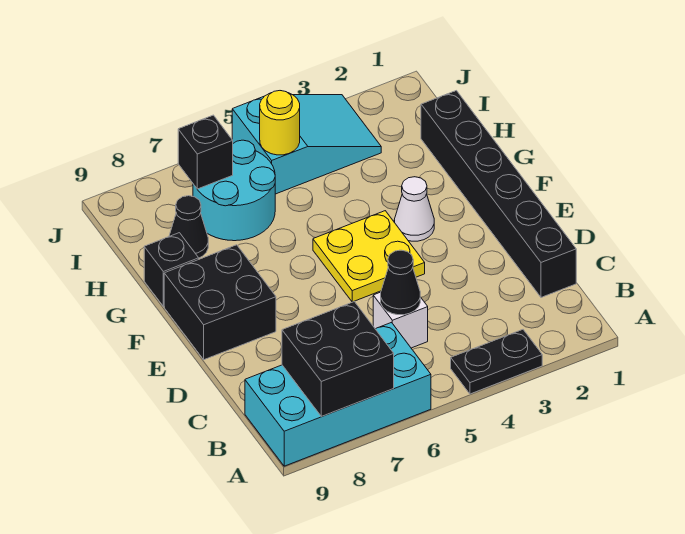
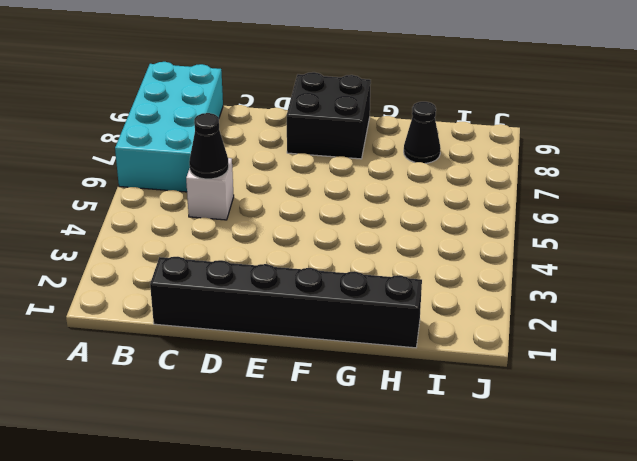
none -> black 1x2 plate [451,330,542,394]
none -> yellow 2x2 plate [313,211,425,302]
none -> white 1x1 cone [394,177,434,241]

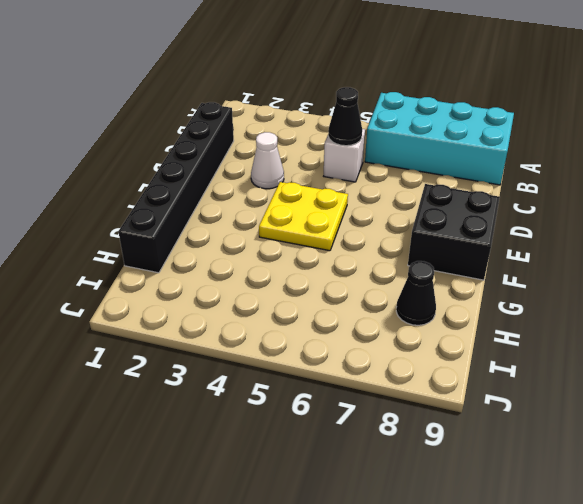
white 1x1 cone [251,132,284,189] -> white 1x1 cone moved to [394,177,434,241]
none -> black 1x2 plate [451,330,542,394]
none -> black 1x1 brick [144,233,199,306]
none -> cyan 2x2 round brick [193,140,275,241]

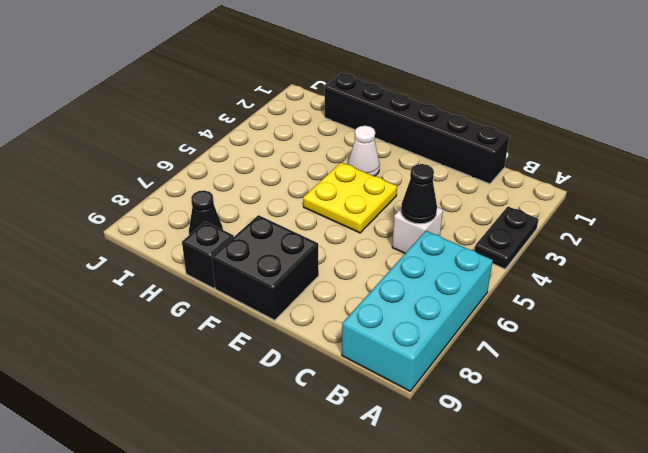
none -> cyan 2x2 round brick [193,140,275,241]
none -> cyan 2x3 slope [232,95,381,194]
none -> black 2x2 brick [282,302,394,416]

